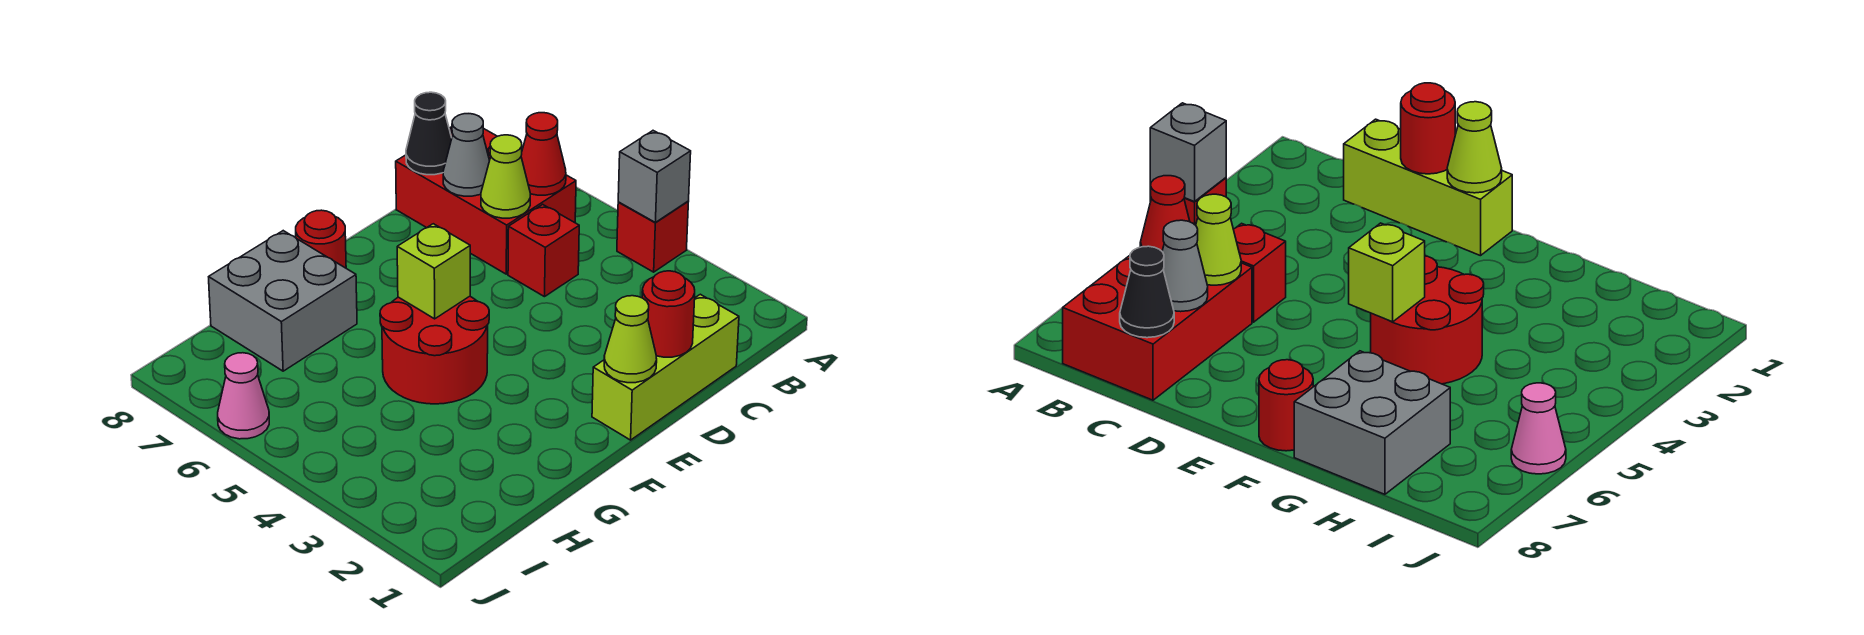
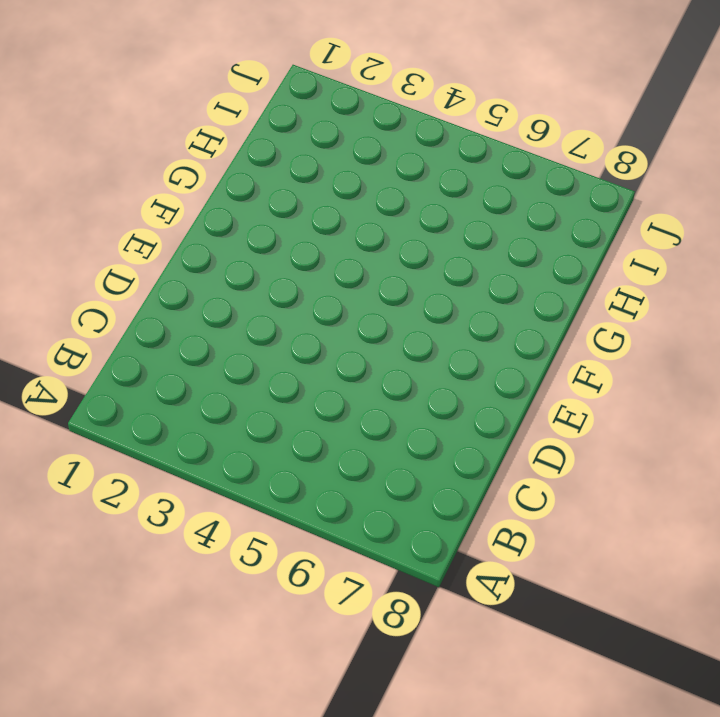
none -> red 1x1 brick [617,201,688,272]
none -> red 2x3 brick [396,127,576,274]
none -> lime 1x3 brick [592,294,739,440]

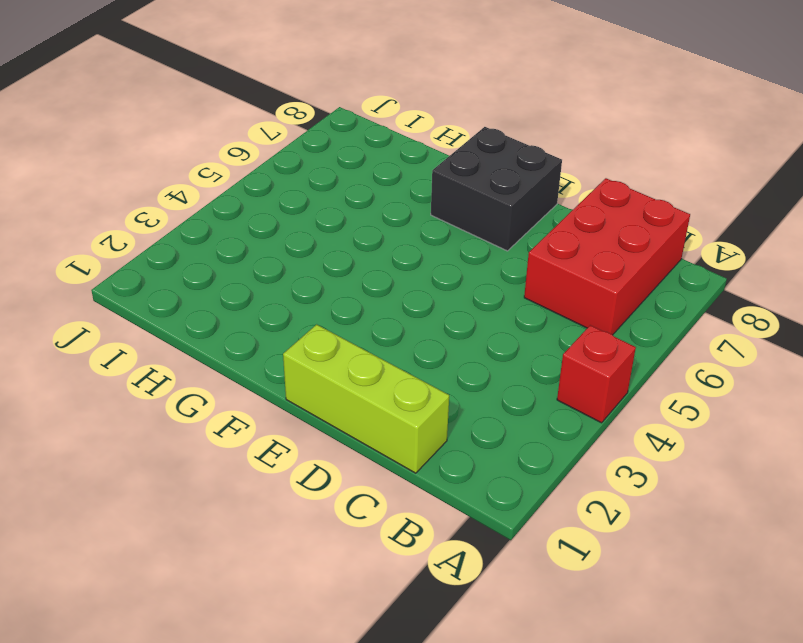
black 2x2 brick [431,127,562,251] -> red 1x1 round brick [296,210,346,268]
none -> red 1x1 brick [508,204,579,297]
none -> red 2x2 round brick [380,296,489,404]
none -> grey 2x2 brick [209,231,357,371]

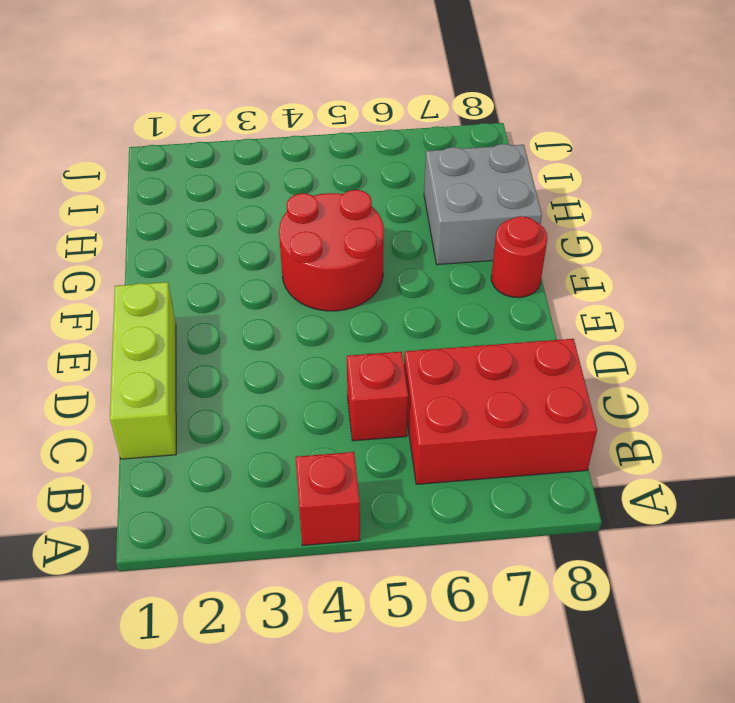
none -> pink 1x1 cone [218,353,269,439]
none -> grey 1x1 brick [618,131,691,222]
none -> red 1x1 cone [521,113,566,195]

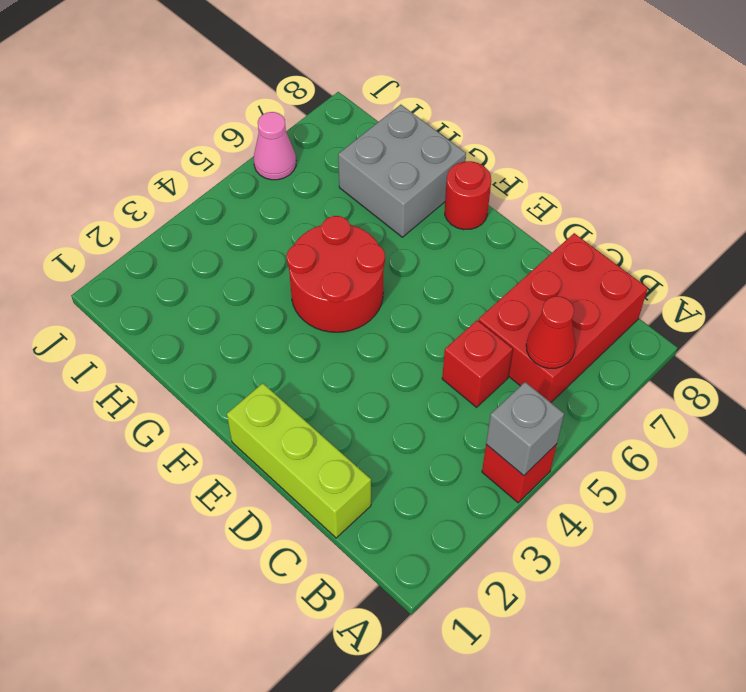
none -> lime 1x1 cone [481,135,530,218]
none -> grey 1x1 cone [443,114,490,196]
none -> black 1x1 cone [406,92,452,175]

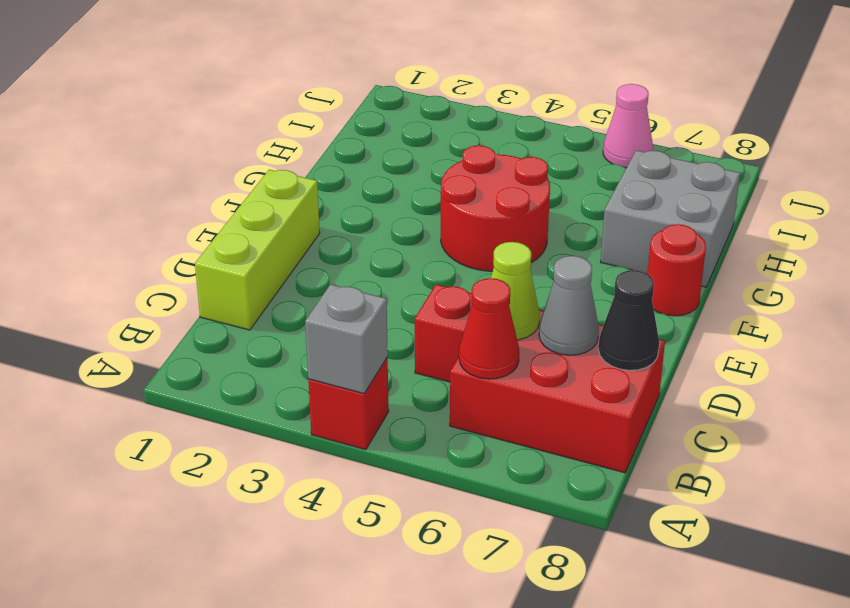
none -> red 1x1 round brick [642,271,695,357]
none -> lime 1x1 cone [604,296,657,383]
none -> lime 1x1 brick [397,224,470,319]

